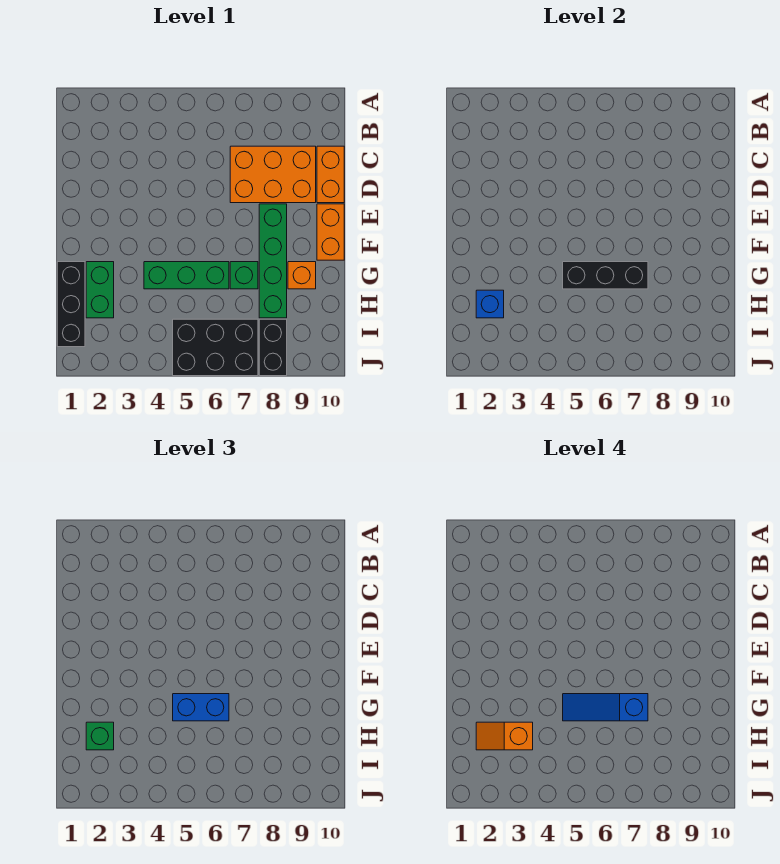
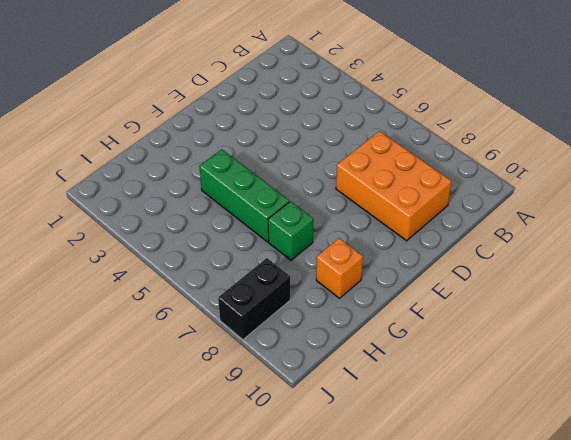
none -> orange 1x2 brick [317,146,344,203]
none -> green 1x4 brick [259,204,287,318]
none -> orange 1x2 brick [317,204,344,260]

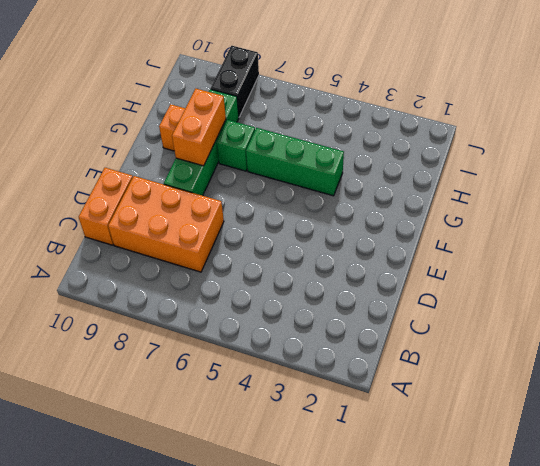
orange 1x2 brick [172,89,226,166] -> orange 1x2 brick moved to [317,204,344,260]
none -> black 1x3 brick [57,262,85,347]
none -> green 1x2 brick [86,262,114,318]
none -> black 2x3 brick [173,319,258,376]

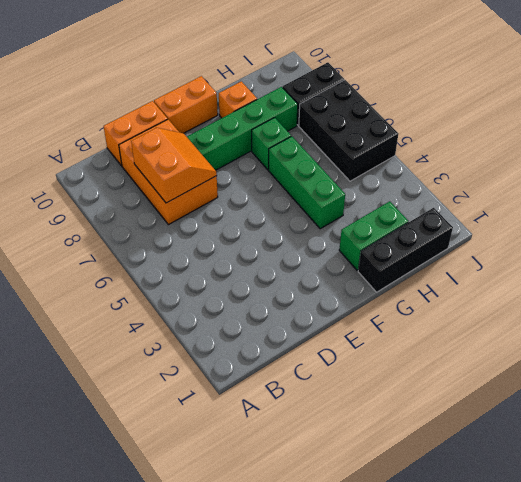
orange 2x2 slope [131,128,217,203] -> none
none -> black 1x3 brick [563,262,648,289]
none -> blue 1x1 brick [476,290,504,318]
none -> blue 1x2 brick [173,694,229,721]

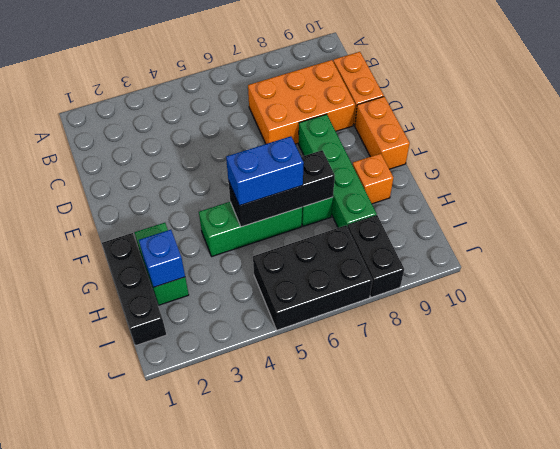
none -> green 1x1 brick [86,722,114,750]
none -> blue 1x3 slope [563,694,648,721]
none -> orange 1x2 slope [476,722,533,750]

